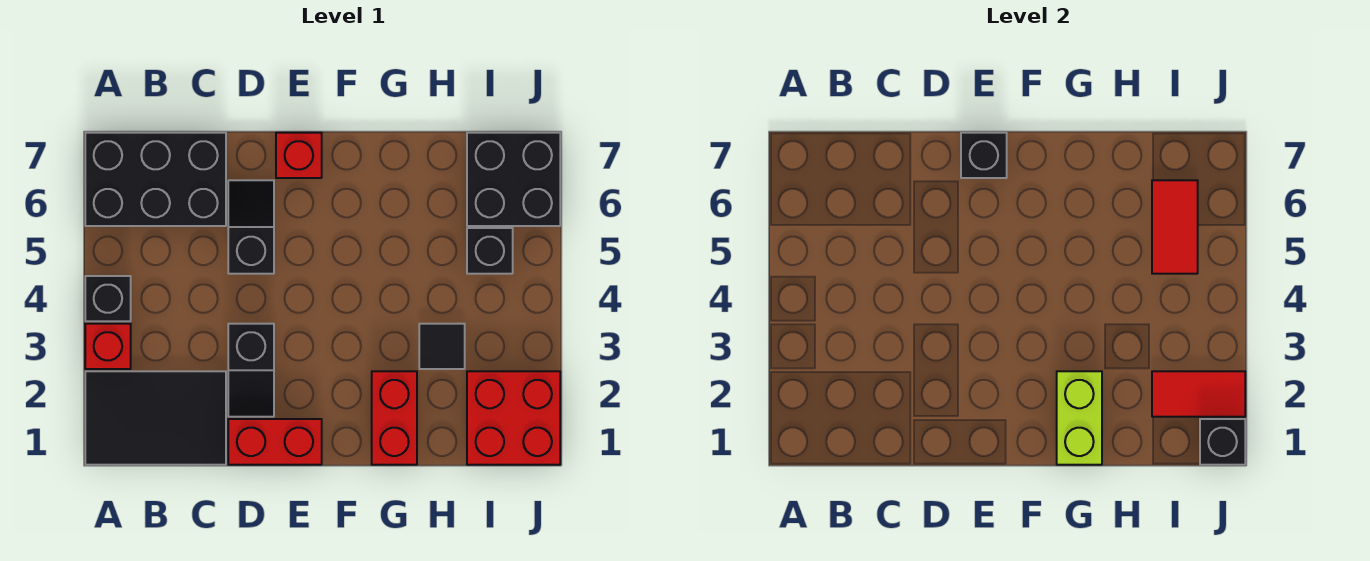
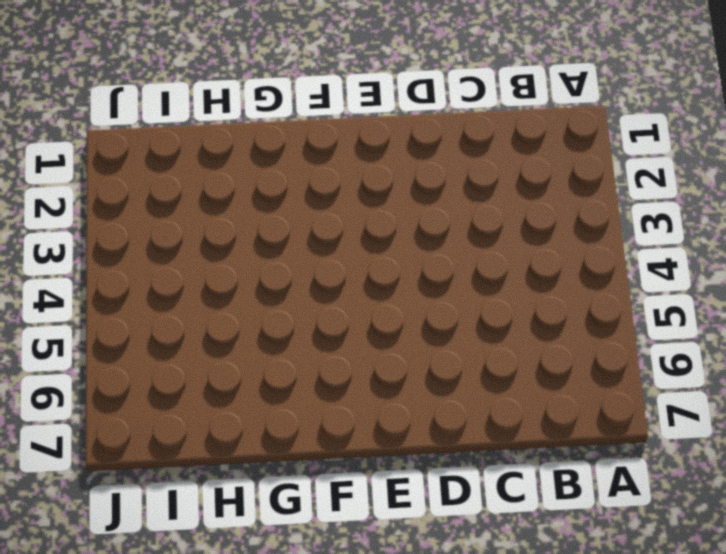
none -> black 2x3 tile [85,371,226,465]
none -> red 1x1 brick [85,324,131,369]
none -> black 1x1 brick [85,276,131,321]

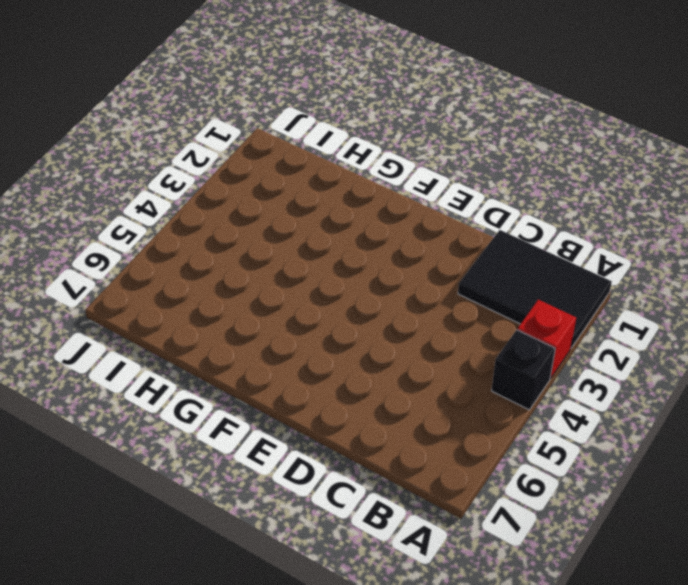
none -> black 2x3 brick [85,133,226,226]
none -> red 1x2 brick [228,419,322,465]
none -> black 1x2 slope [228,324,274,417]

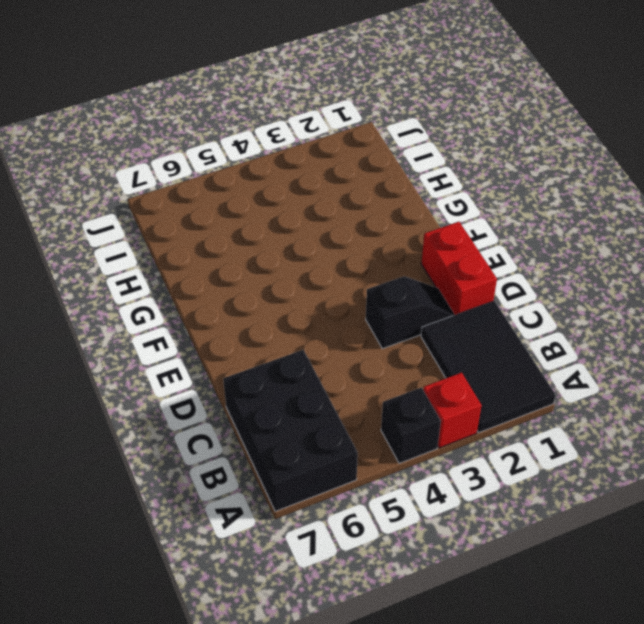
none -> black 1x2 slope [228,180,274,274]
none -> red 1x1 brick [276,133,322,178]
none -> red 1x2 brick [372,371,417,465]

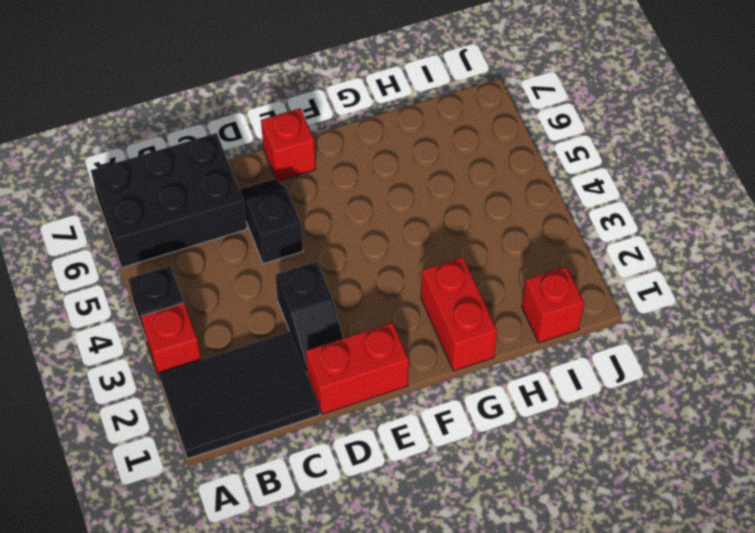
red 1x1 brick [522,267,584,343] -> red 2x2 brick [467,371,560,465]
none -> black 1x1 tile [419,324,465,369]
none -> black 1x1 brick [467,228,513,274]
none -> black 2x2 brick [467,133,560,226]

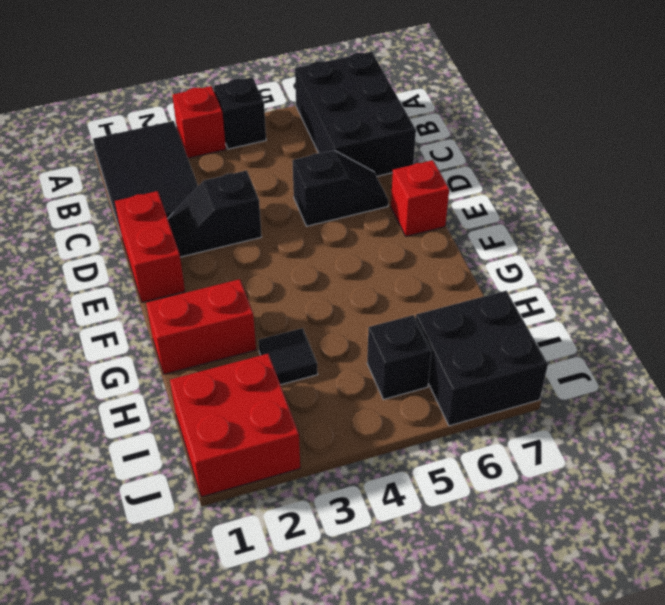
none -> black 1x1 brick [961,133,1007,178]
none -> lime 1x2 brick [1057,371,1102,465]
none -> red 1x2 tile [1152,371,1245,417]

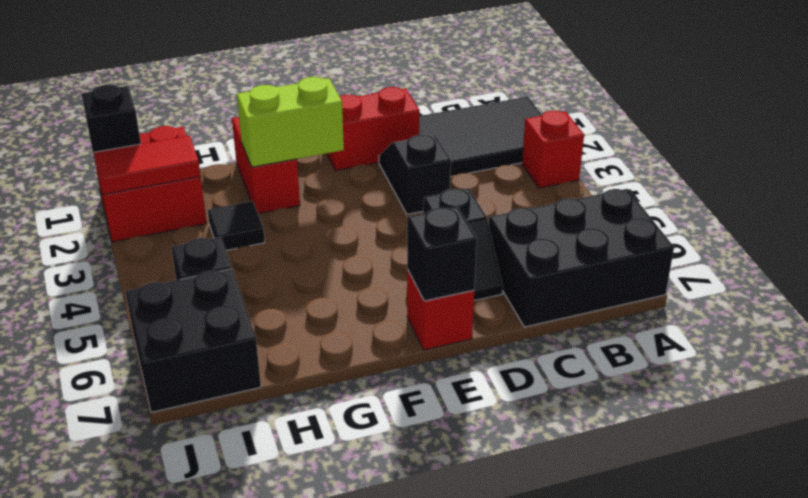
lime 1x2 brick [237,77,344,167] -> lime 1x2 brick turned to [1057,371,1102,465]
none -> black 1x1 brick [85,276,131,321]
none -> red 1x2 tile [1152,180,1198,274]

